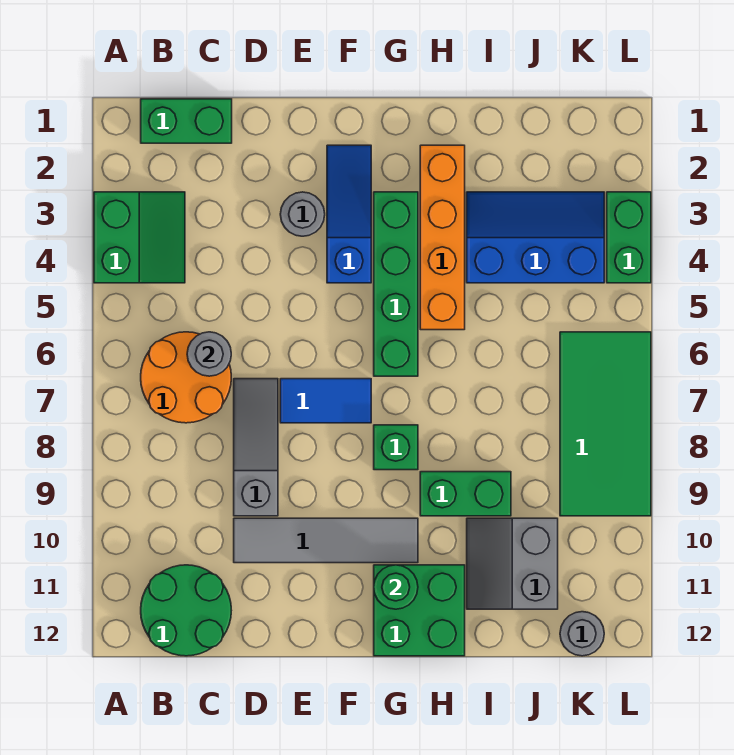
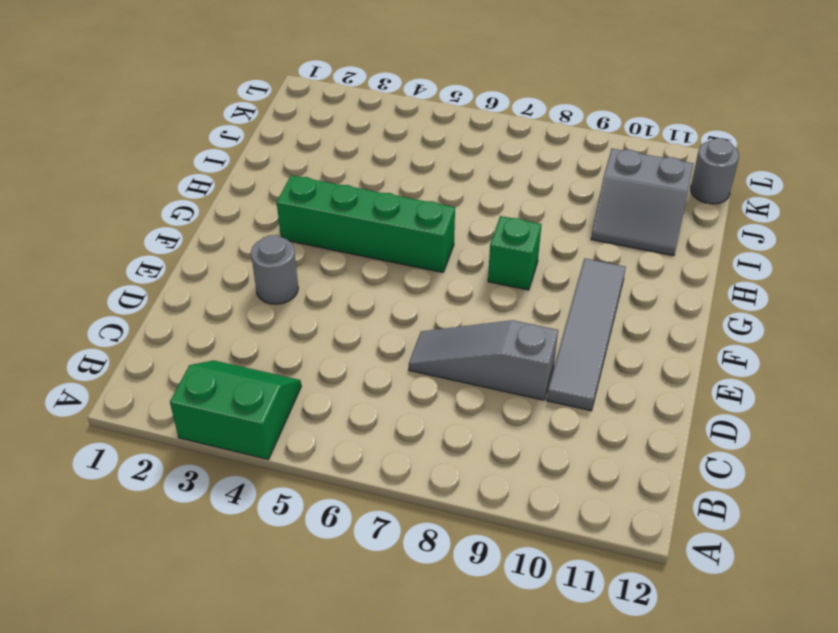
none -> green 1x2 brick [141,99,232,143]
none -> orange 2x2 round brick [141,332,231,423]
none -> green 2x2 round brick [141,565,231,656]

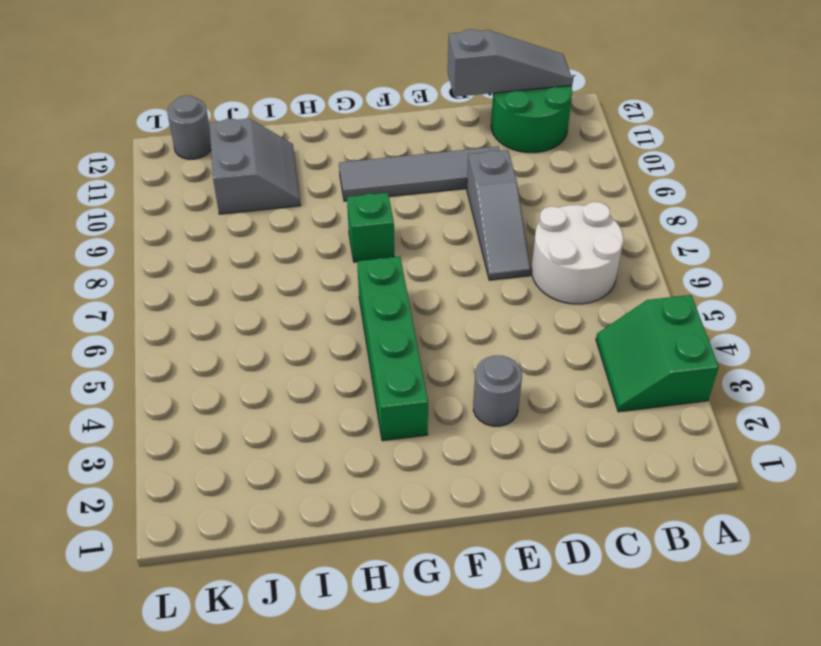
white 2x2 round brick [531,202,623,304] -> orange 2x2 round brick [141,332,231,423]
grey 1x3 slope [448,29,572,97] -> none
none -> green 1x2 brick [141,99,232,143]
none -> blue 1x2 tile [280,379,371,423]
none -> blue 1x3 slope [327,145,371,283]

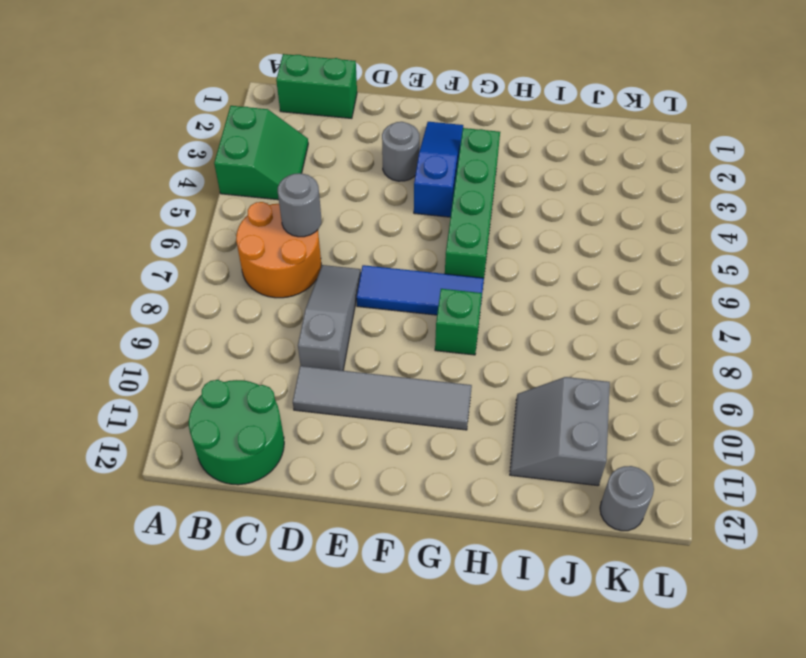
blue 1x3 tile [357,265,484,315] -> blue 1x2 tile [280,379,371,423]
none -> green 2x2 brick [374,565,465,656]
none -> orange 1x4 brick [420,145,465,330]
none -> green 1x2 brick [420,472,511,516]

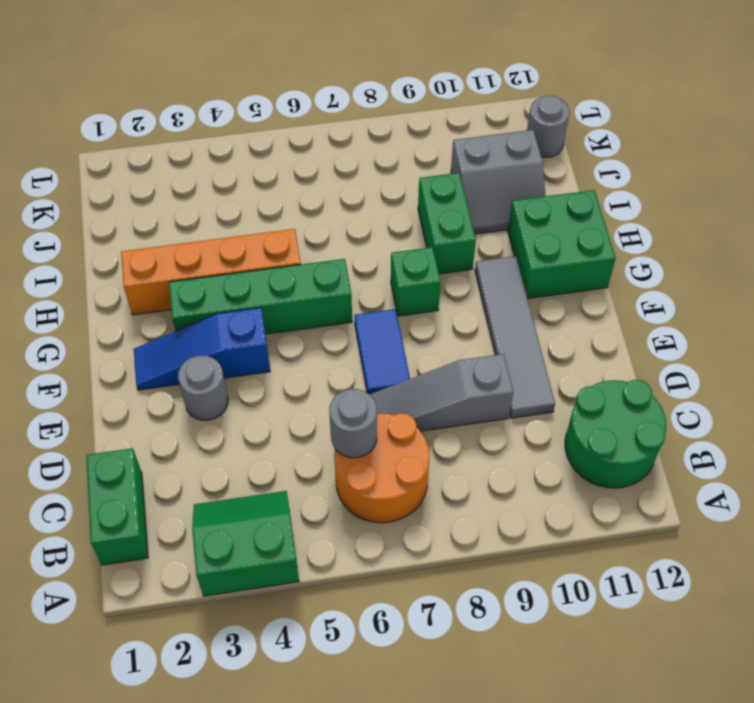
none -> blue 2x3 slope [467,192,604,283]
none -> green 2x4 tile [560,332,651,516]
none -> green 1x2 brick [607,192,651,283]

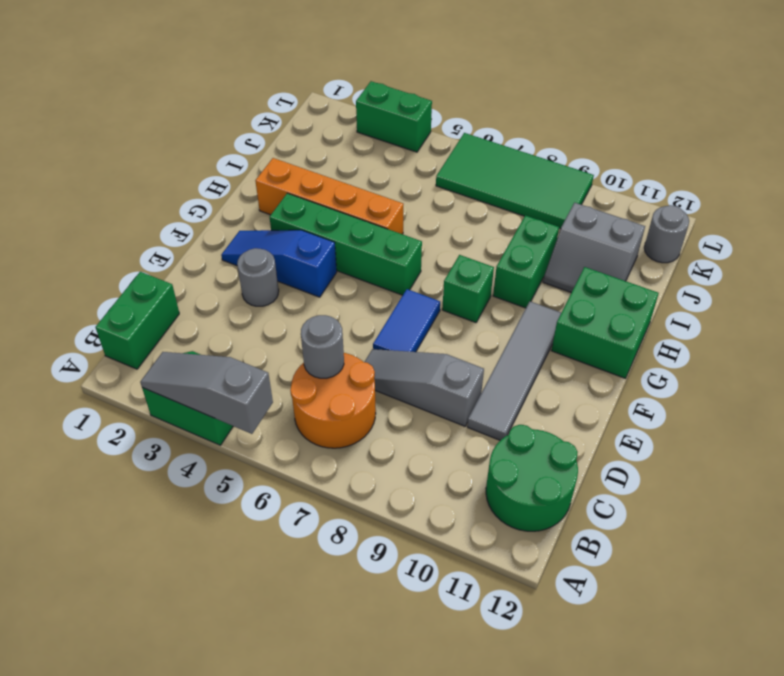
grey 1x3 slope [140,352,273,434] -> none
none -> blue 2x3 slope [467,192,604,283]
none -> green 1x1 round brick [374,565,418,609]

